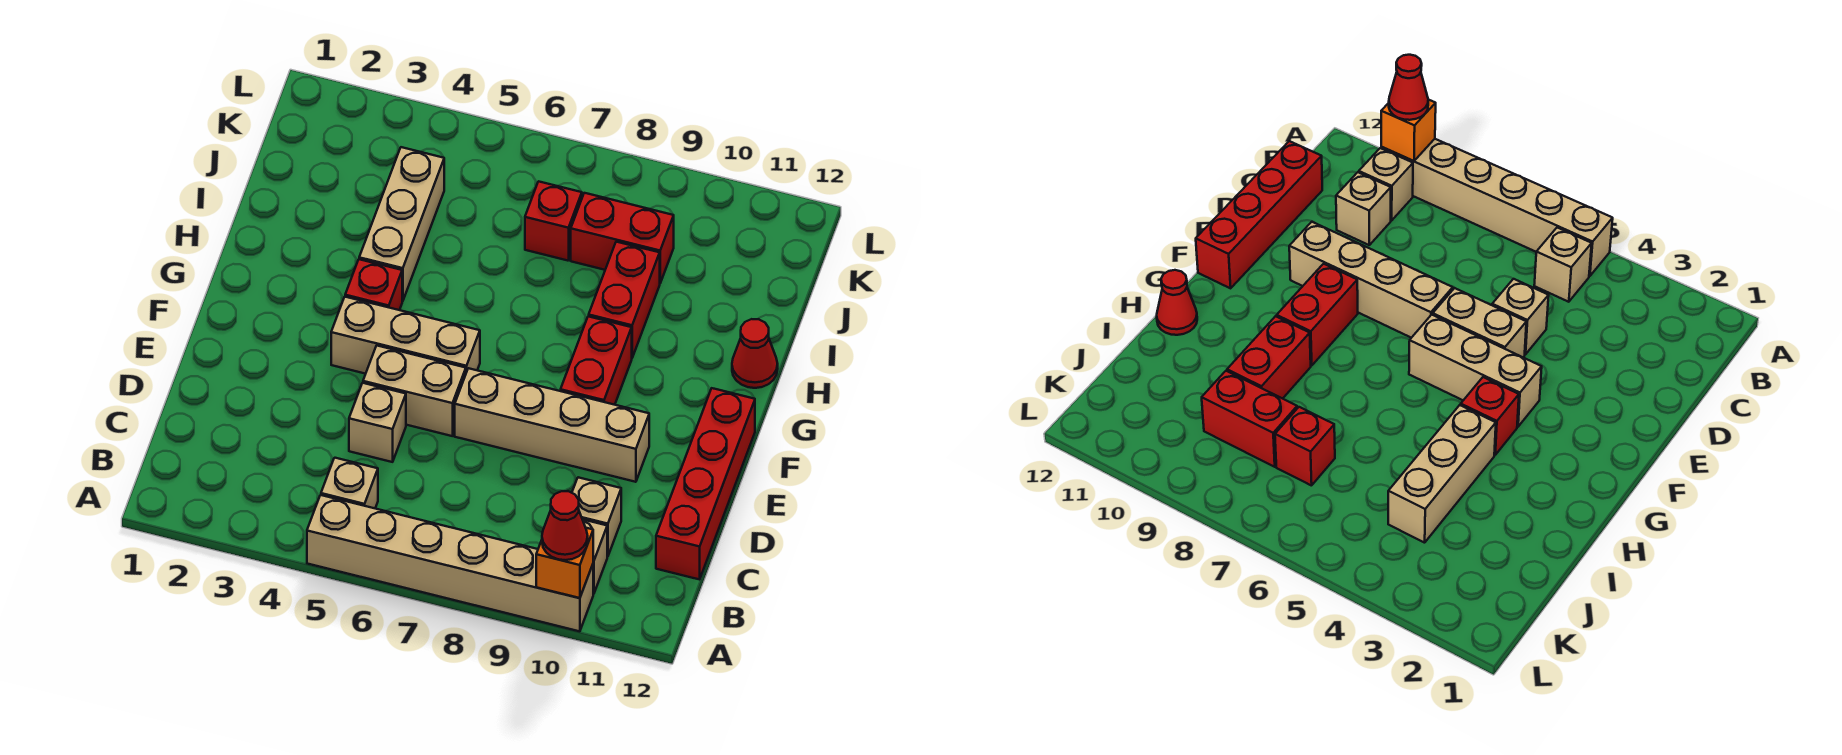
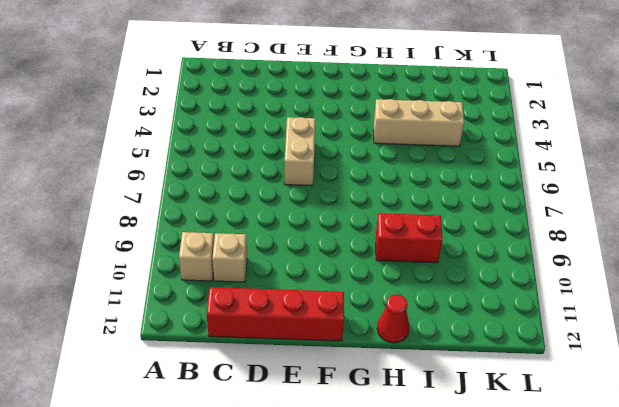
none -> tan 1x6 brick [307,495,593,631]
none -> tan 1x1 brick [321,458,378,508]
none -> tan 1x1 brick [349,383,406,462]

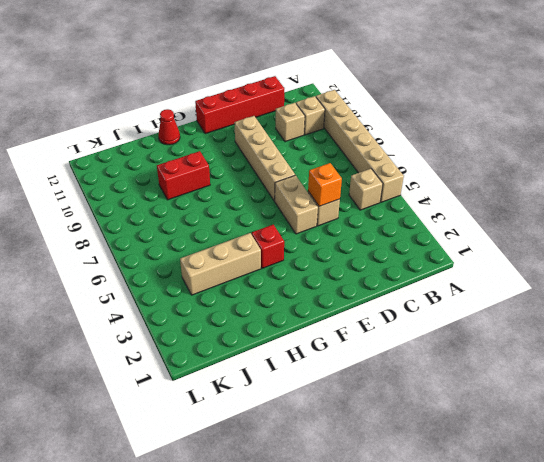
orange 1x1 brick [308,163,342,206] -> orange 1x1 brick moved to [536,528,593,598]
none -> tan 1x3 brick [331,297,480,374]
none -> red 1x2 brick [561,316,632,405]
none -> red 1x1 brick [525,181,582,261]

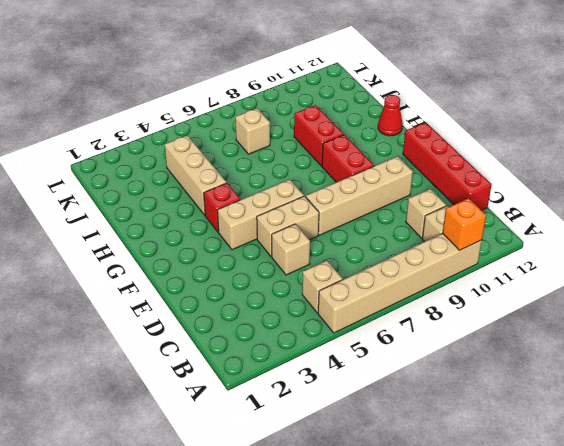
tan 1x1 brick [235,108,270,154] -> red 1x1 brick [525,181,582,261]
none -> red 1x2 brick [571,193,674,283]
none -> red 1x1 cone [542,491,588,560]

